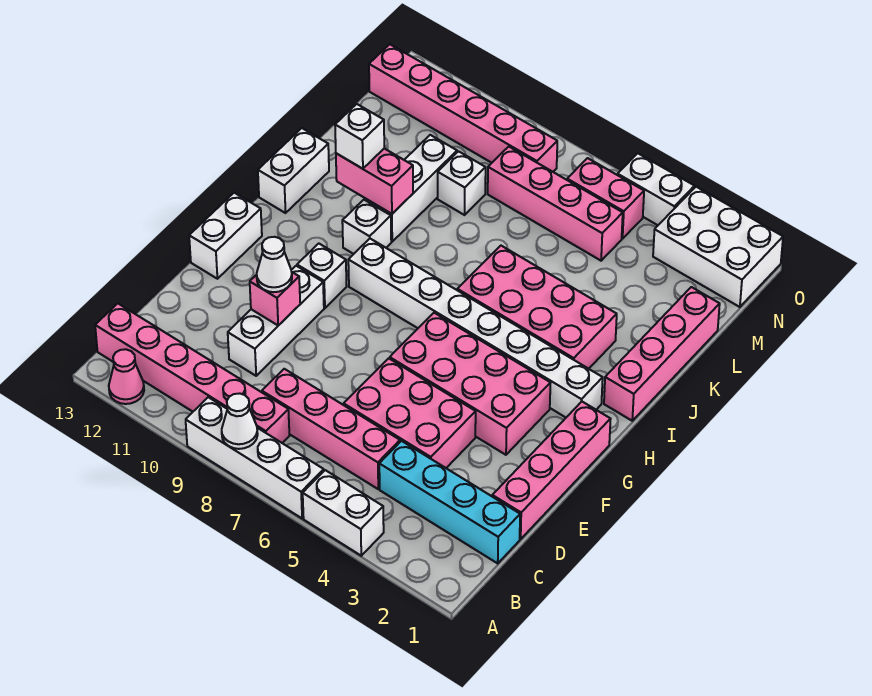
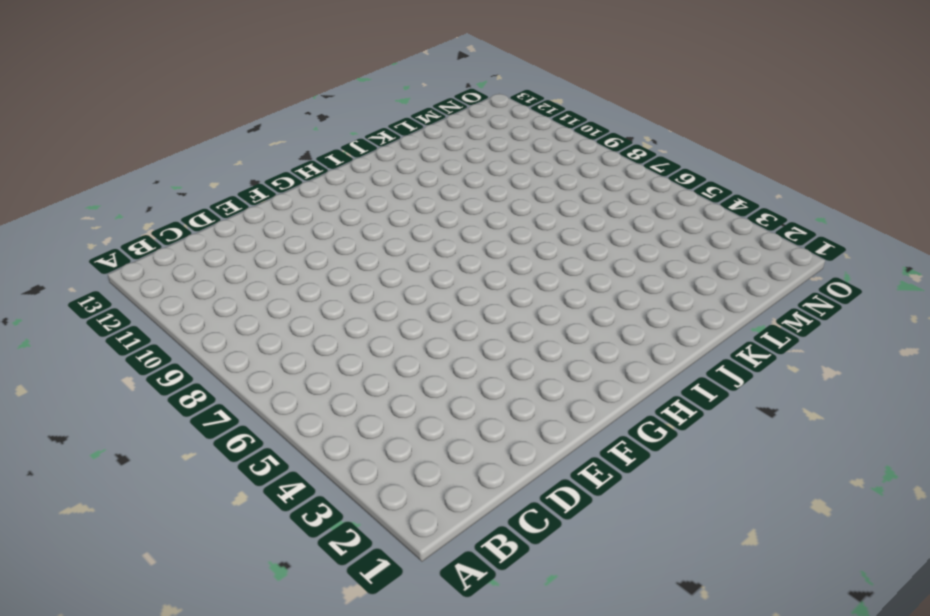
none -> white 1x2 brick [303,470,384,556]
none -> white 1x4 brick [186,397,324,518]
none -> pink 1x1 cone [109,349,144,404]

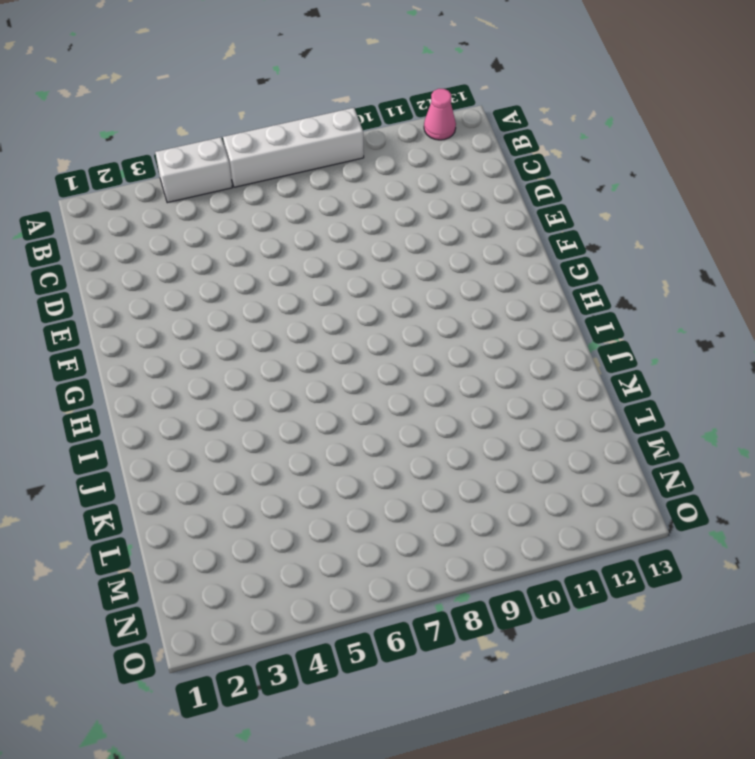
none -> pink 1x6 brick [95,304,289,443]
none -> cyan 1x4 brick [379,441,520,563]
none -> pink 1x4 brick [262,369,400,489]

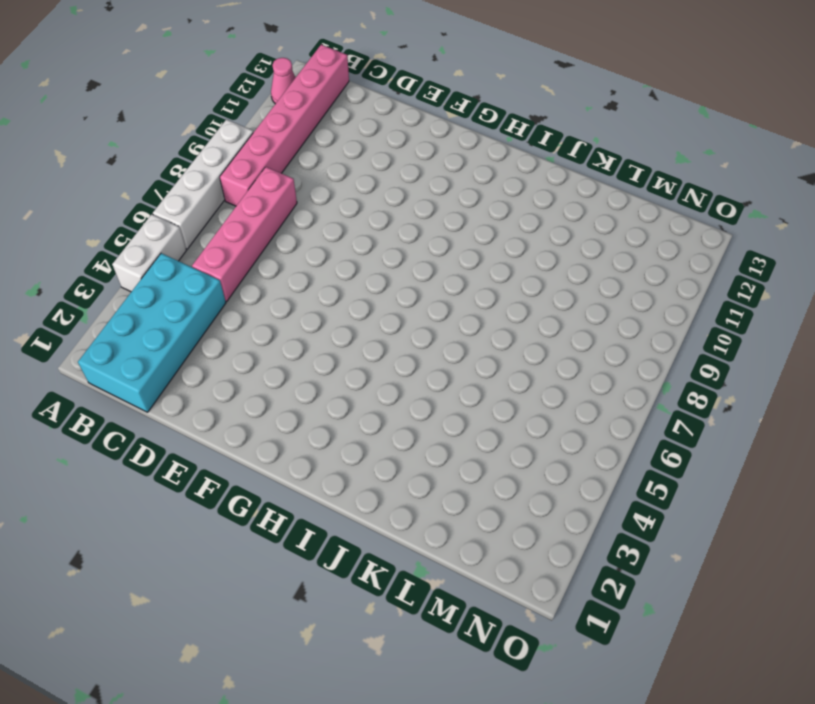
cyan 2x4 brick [78,253,226,412] -> cyan 1x4 brick [379,441,520,563]
none -> pink 1x4 brick [492,402,611,539]
none -> pink 2x3 brick [344,358,476,468]
none -> white 1x3 brick [228,266,324,376]

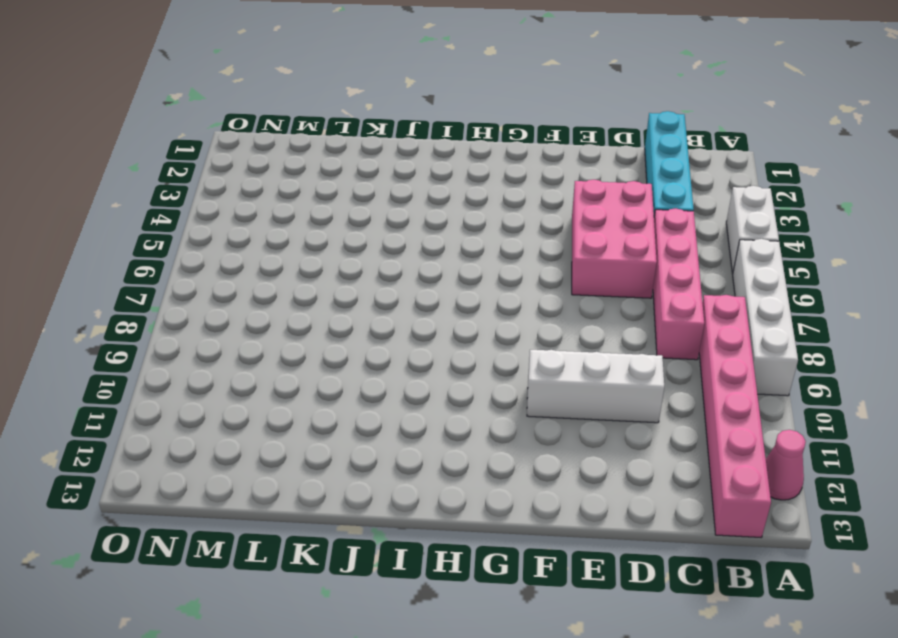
none -> pink 1x4 brick [492,402,611,539]
none -> pink 2x4 brick [390,313,550,455]
none -> white 1x2 brick [189,193,262,279]

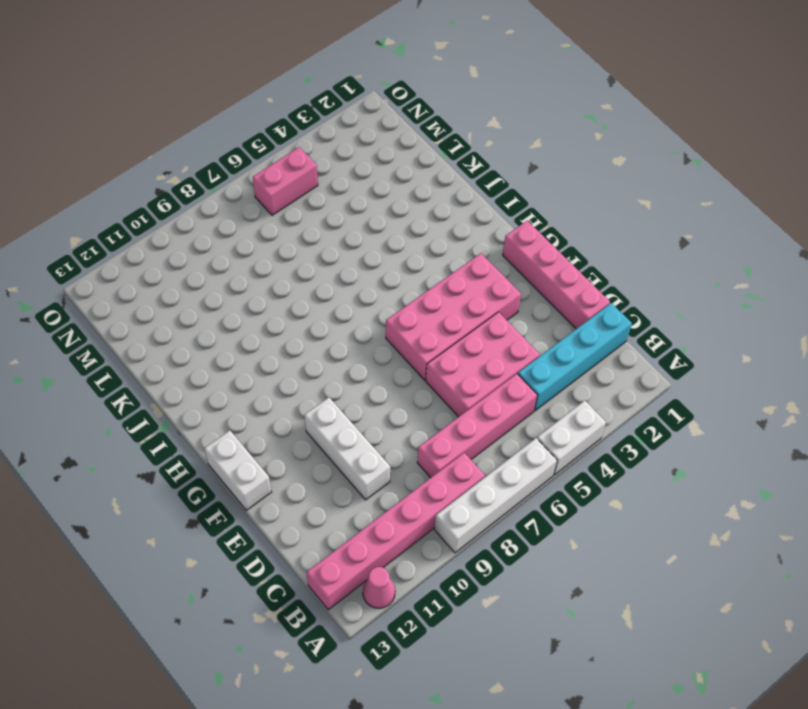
none -> white 1x1 brick [297,244,347,308]
none -> white 1x8 brick [348,239,603,417]
none -> pink 1x4 brick [604,287,720,421]

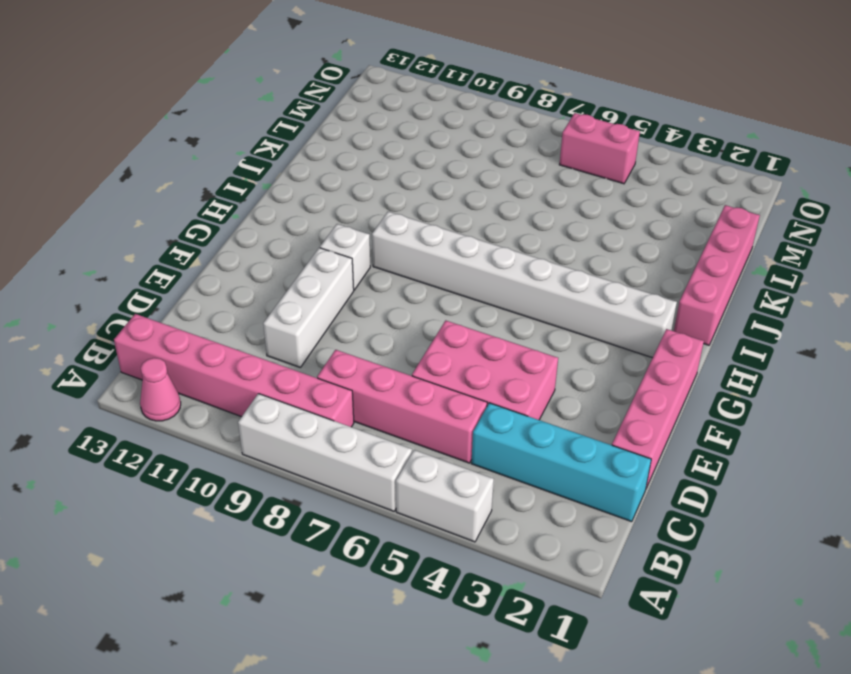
none -> pink 2x4 brick [390,313,550,455]
none -> white 1x2 brick [189,193,262,279]
none -> pink 2x4 brick [457,246,617,369]

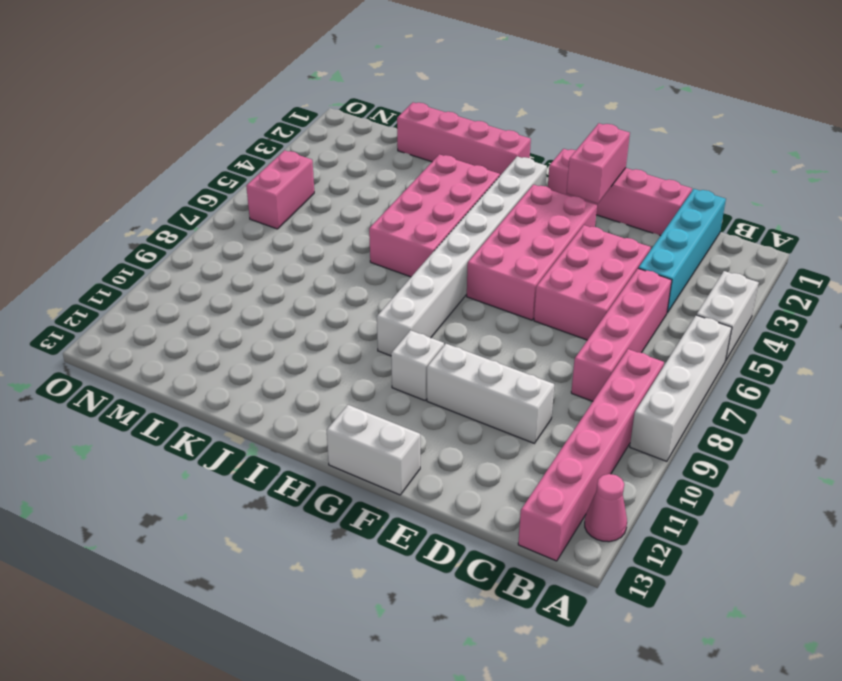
pink 1x2 brick [567,123,630,204] -> pink 1x2 brick moved to [336,148,413,214]
none -> white 1x1 brick [342,200,391,254]
none -> white 1x2 brick [258,128,329,213]
none -> white 1x3 brick [365,135,457,242]

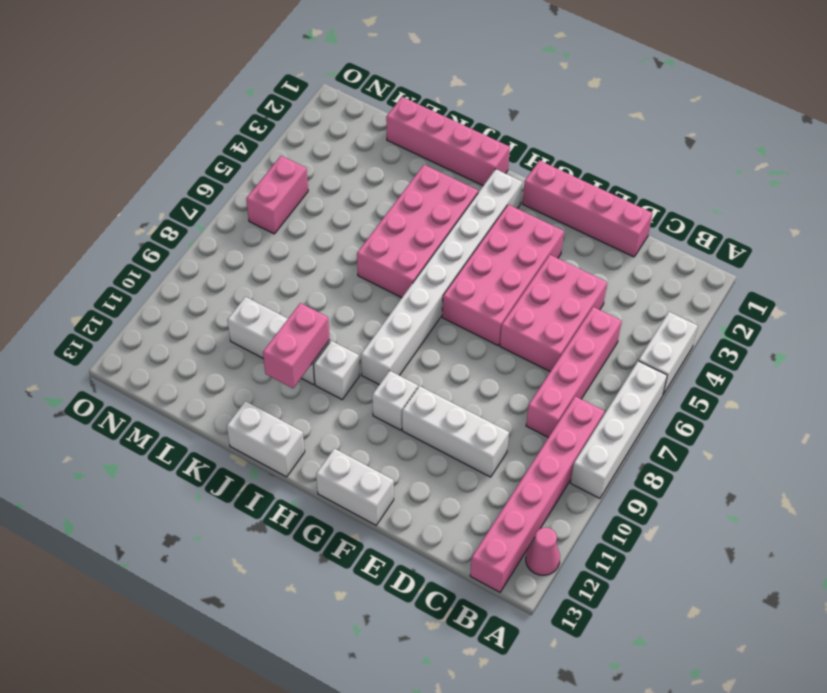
none -> cyan 1x4 brick [379,441,520,563]
none -> white 1x1 brick [438,151,486,215]
none -> pink 1x4 brick [488,147,623,261]

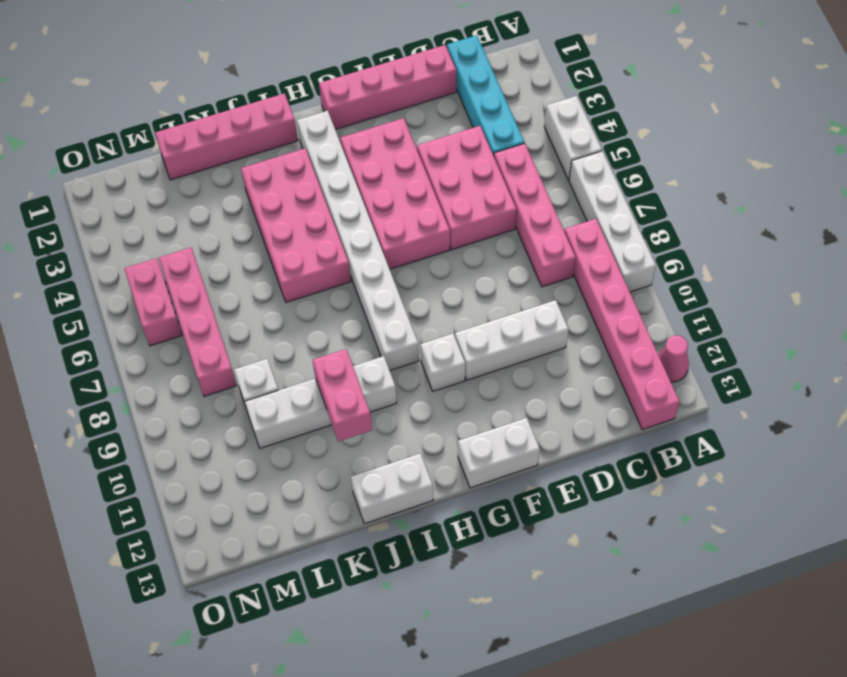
none -> white 2x3 brick [653,187,783,307]
none -> pink 1x6 brick [369,44,557,172]
none -> white 1x2 brick [617,153,695,225]

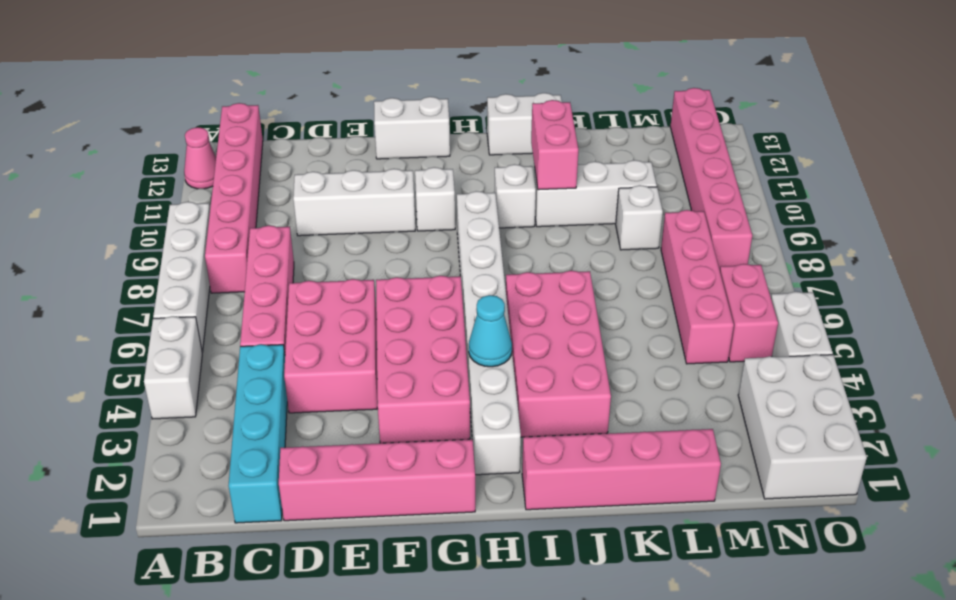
cyan 1x1 cone [469,295,512,367] -> none
none -> white 1x1 cone [222,393,258,449]
none -> pink 1x1 brick [250,272,300,326]
none -> white 1x1 cone [257,237,292,292]

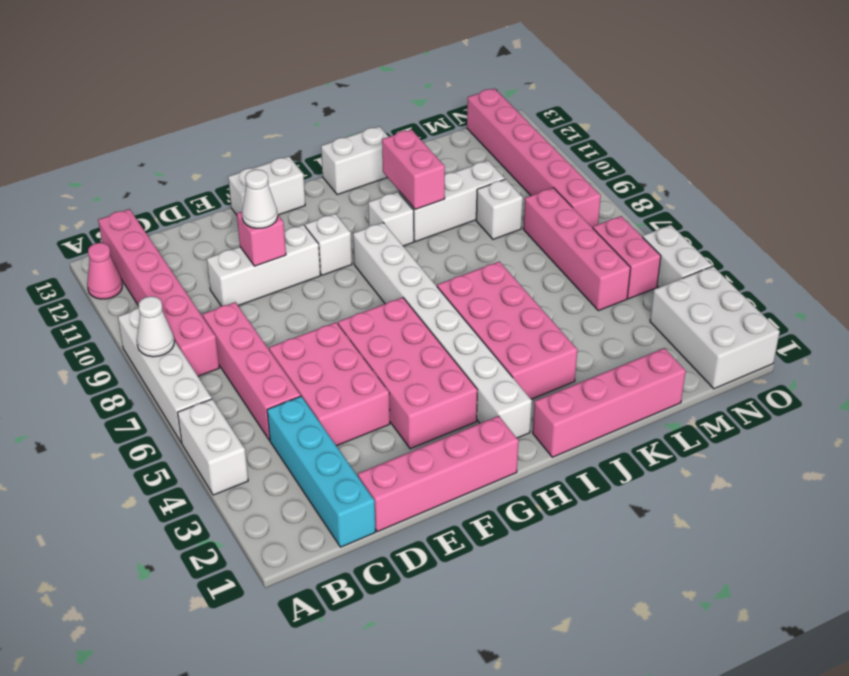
none -> white 1x1 brick [335,104,384,169]

